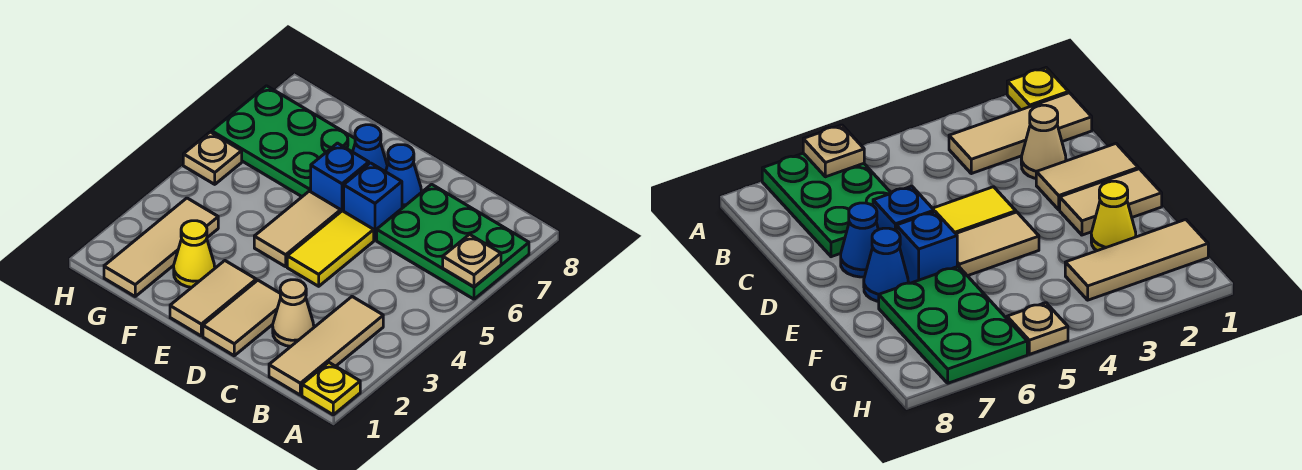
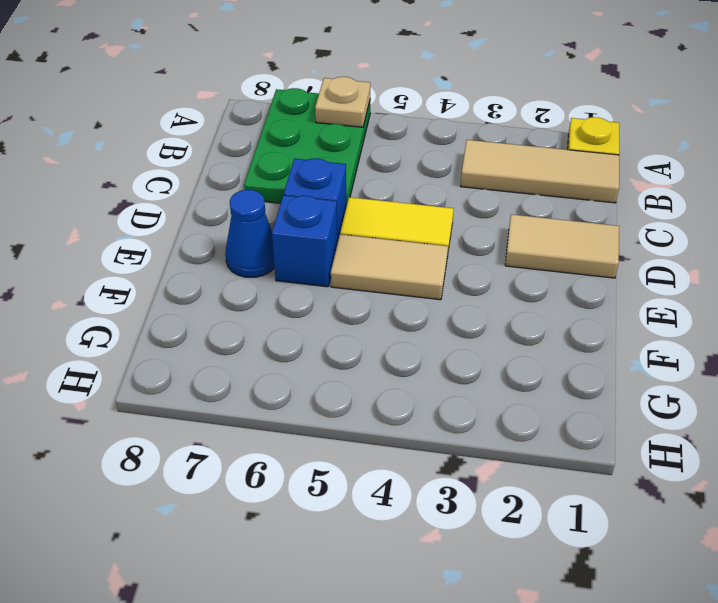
none -> tan 1x1 cone [273,280,314,346]
none -> blue 1x1 cone [386,145,421,208]
none -> tan 1x2 tile [170,261,256,336]

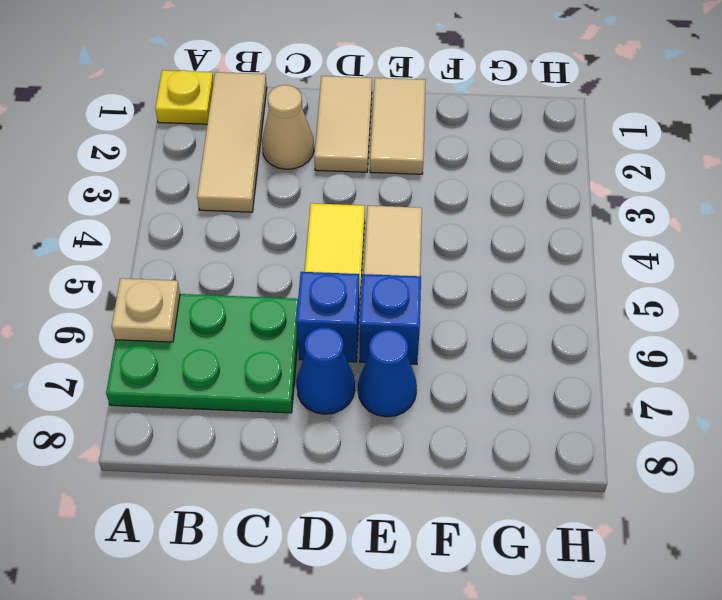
none -> yellow 1x1 cone [174,221,215,287]
none -> green 2x3 plate [212,86,355,197]
none -> tan 1x3 tile [104,198,218,296]

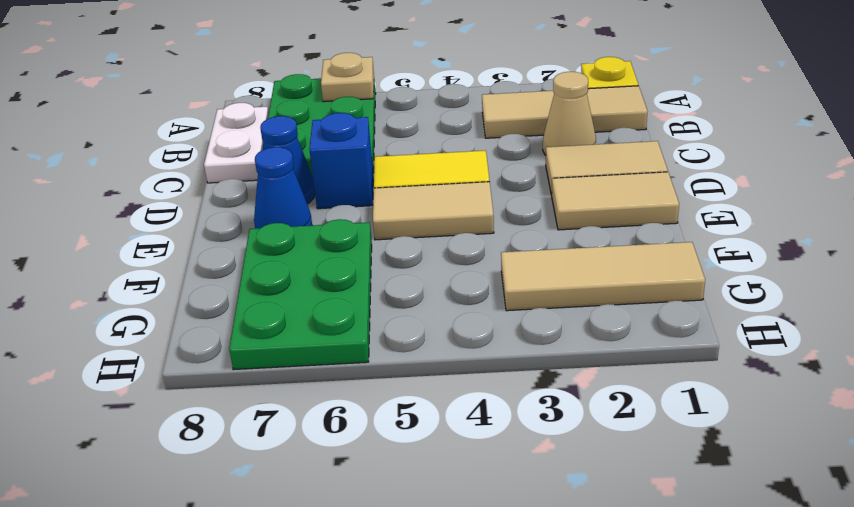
white 1x2 plate [204,103,269,183] -> none
none -> blue 1x1 brick [311,143,369,211]
none -> yellow 1x1 cone [174,221,215,287]
none -> tan 1x1 plate [183,132,242,184]

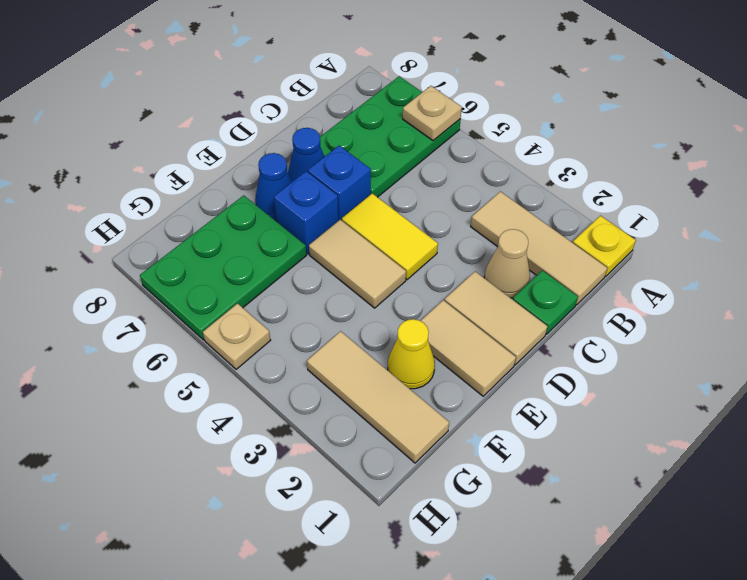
green 1x1 plate [513,270,578,334] -> none

